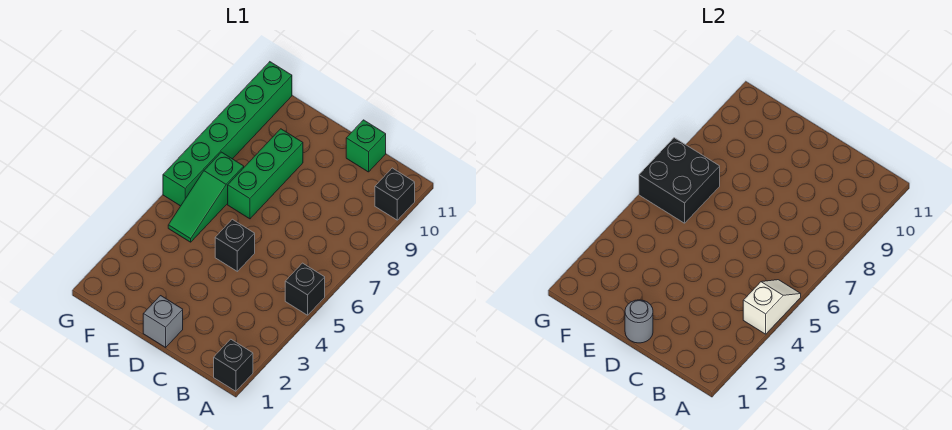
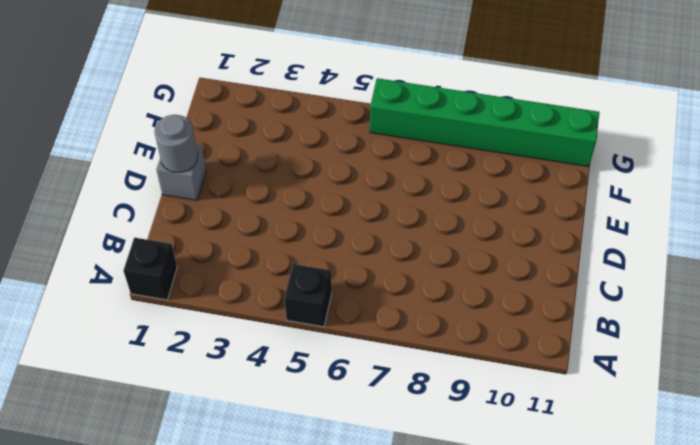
none -> black 1x1 brick [375,168,415,220]
none -> green 1x1 brick [346,120,386,172]
none -> black 1x1 brick [215,219,255,271]

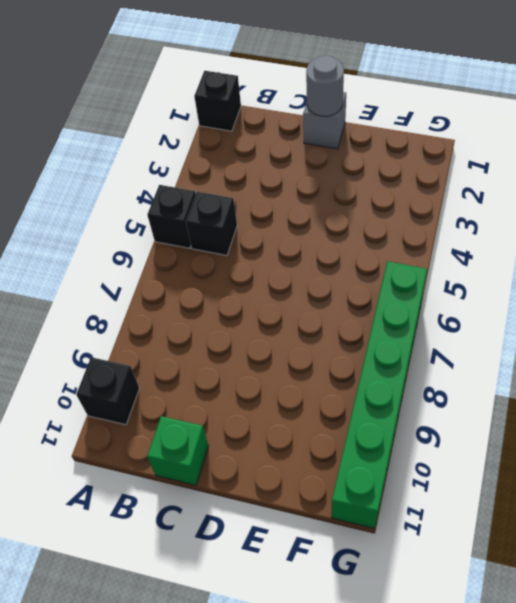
black 1x1 brick [186,192,237,255] -> black 1x1 brick moved to [215,219,255,271]
none -> green 1x3 brick [228,129,303,219]
none -> green 1x3 slope [168,152,244,242]
none -> white 1x2 slope [743,280,801,334]

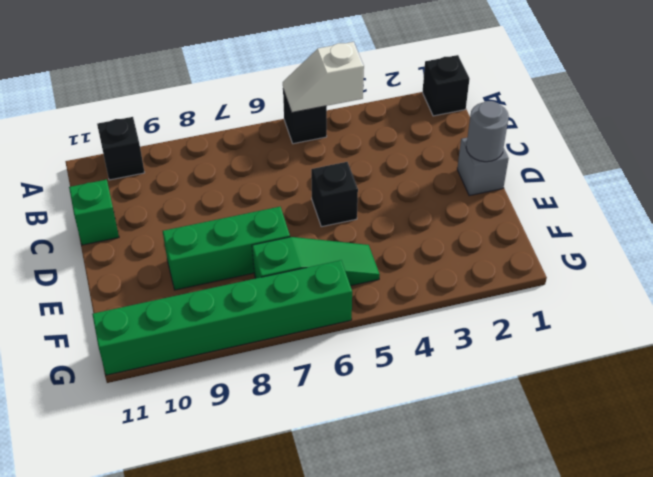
none -> black 2x2 brick [639,138,720,223]

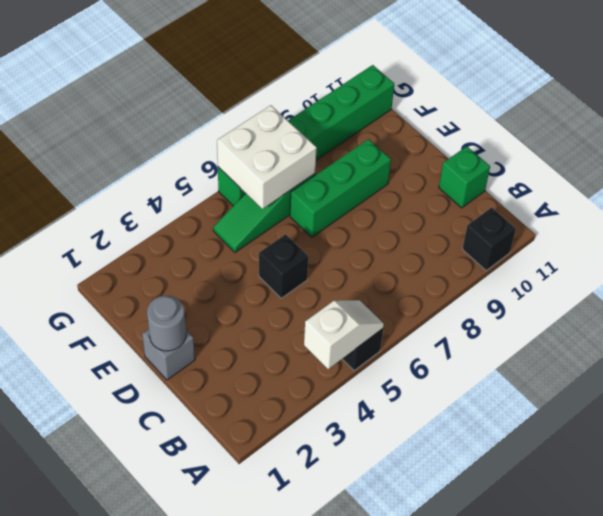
white 2x2 brick [217,105,317,209] -> black 2x2 brick [639,138,720,223]
none -> black 1x1 brick [214,339,253,391]

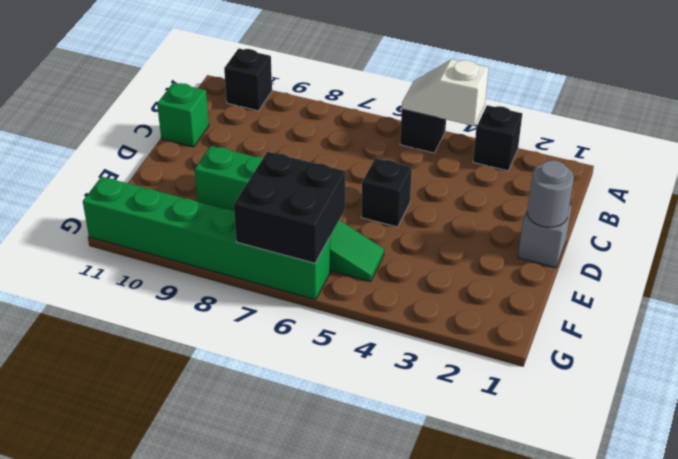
black 1x1 brick [473,105,522,171] -> black 1x1 brick moved to [214,339,253,391]

